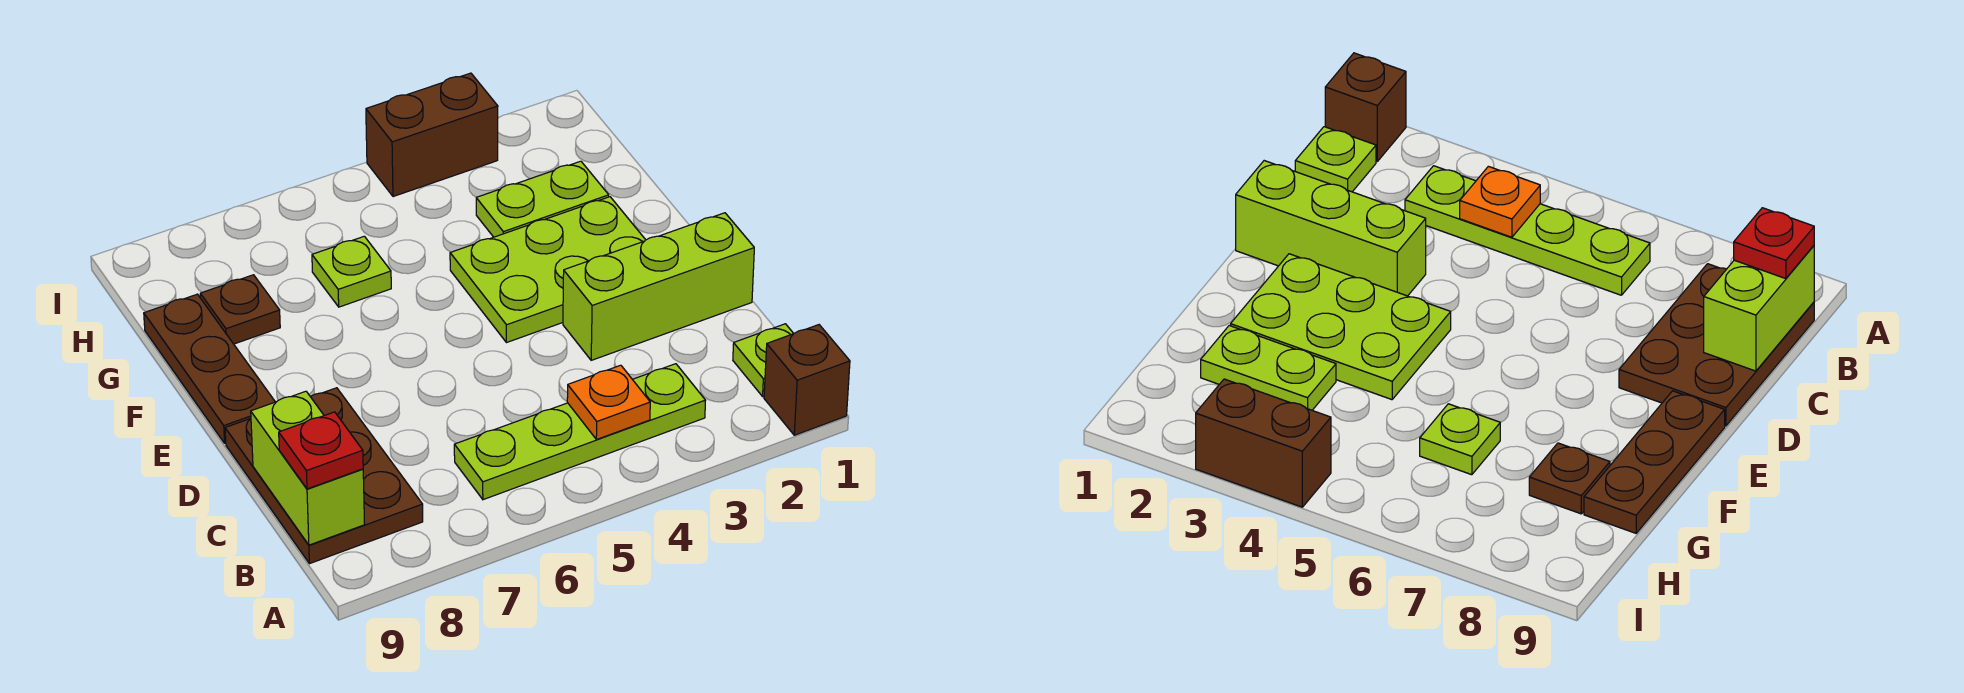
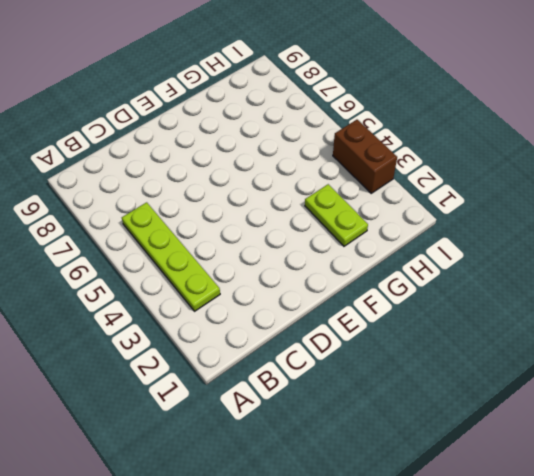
none -> brown 1x1 brick [764,325,850,435]
none -> lime 1x1 plate [733,324,794,396]
none -> brown 2x3 plate [225,388,423,564]

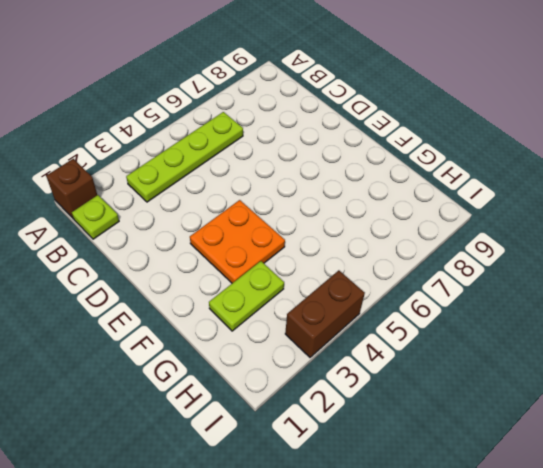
orange 2x2 plate [190,200,285,283] -> lime 2x3 plate [450,197,645,343]
none -> brown 2x3 plate [225,388,423,564]
none -> lime 1x3 brick [563,213,754,360]
none -> brown 1x3 plate [144,294,275,443]

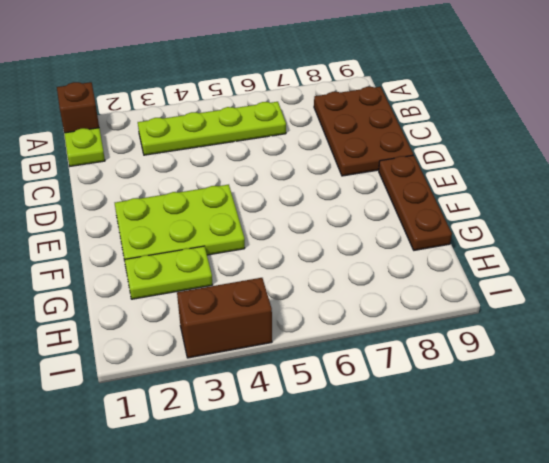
none -> lime 1x3 brick [563,213,754,360]
none -> lime 1x1 plate [312,236,391,307]
none -> brown 1x1 plate [200,275,280,344]

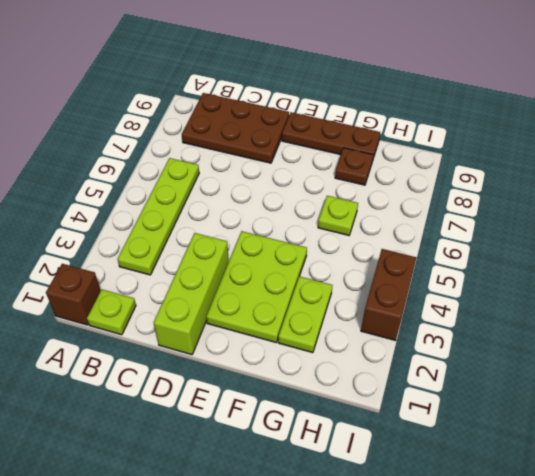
none -> orange 1x1 plate [567,365,650,440]
none -> lime 1x2 brick [251,391,365,545]
none -> red 1x1 plate [279,412,363,489]

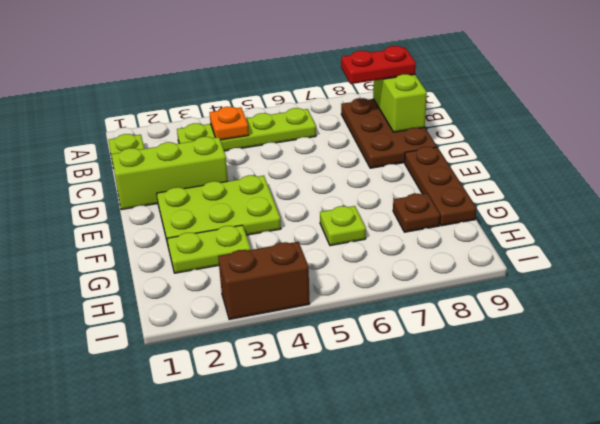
red 1x2 plate [341,46,416,84] -> red 1x1 plate [279,412,363,489]
none -> brown 1x1 brick [764,325,850,435]

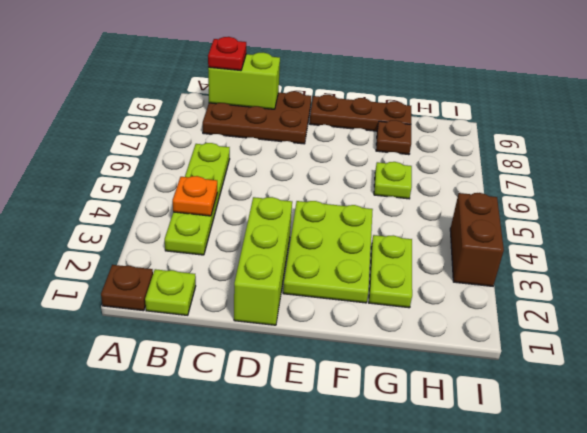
brown 1x1 plate [101,265,153,311] -> brown 1x1 brick [764,325,850,435]

